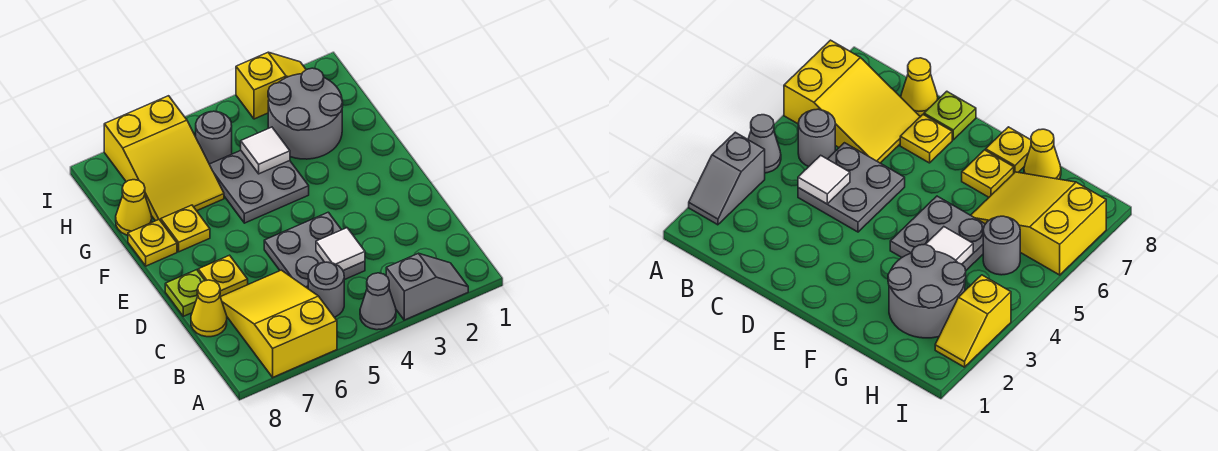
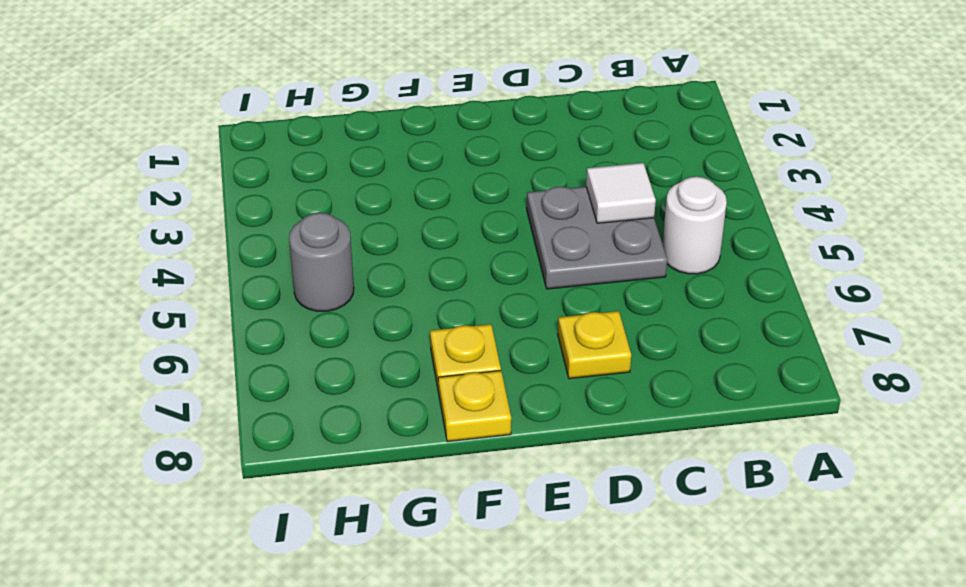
white 1x1 round brick [662,177,727,274] -> grey 1x1 round brick [308,262,344,317]
none -> grey 1x2 slope [386,253,468,320]
none -> grey 1x1 cone [360,273,396,330]
none -> yellow 2x3 slope [221,270,337,377]

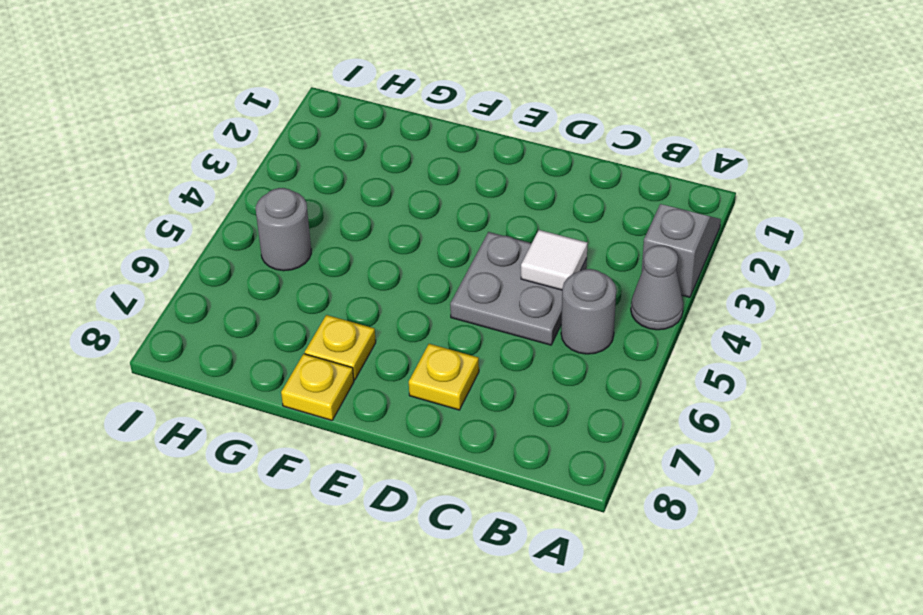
none -> yellow 2x3 slope [221,270,337,377]
none -> yellow 1x1 cone [191,280,227,337]
none -> lime 1x1 plate [165,270,205,316]

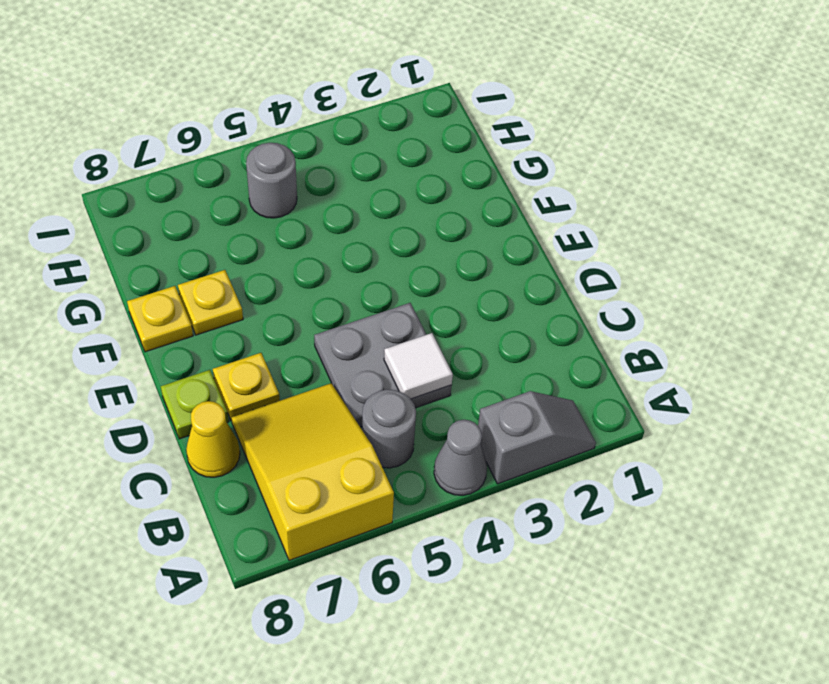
none -> grey 2x2 plate [209,151,309,223]
none -> grey 2x2 round brick [268,68,343,159]
none -> yellow 2x3 slope [104,96,224,221]

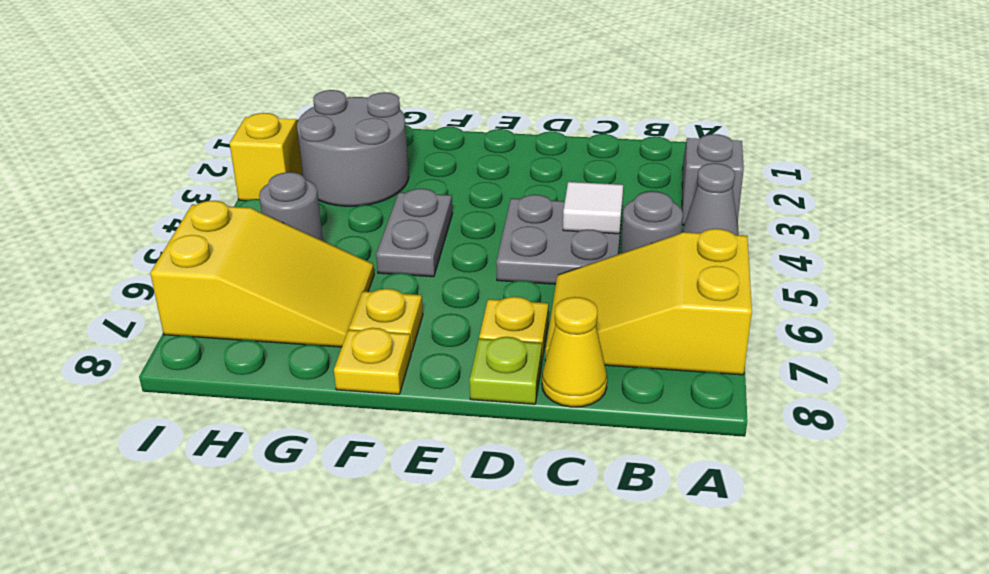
grey 1x2 plate [376,189,453,277] -> grey 2x2 plate [209,151,309,223]
none -> yellow 1x1 cone [116,180,152,235]
none -> white 1x1 tile [241,127,290,174]

